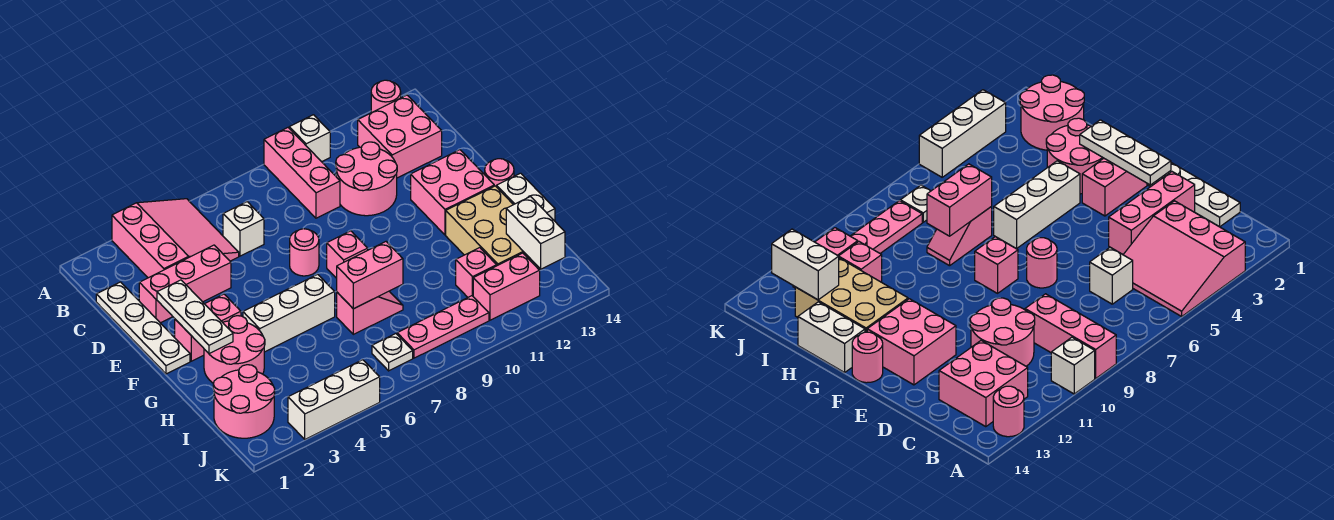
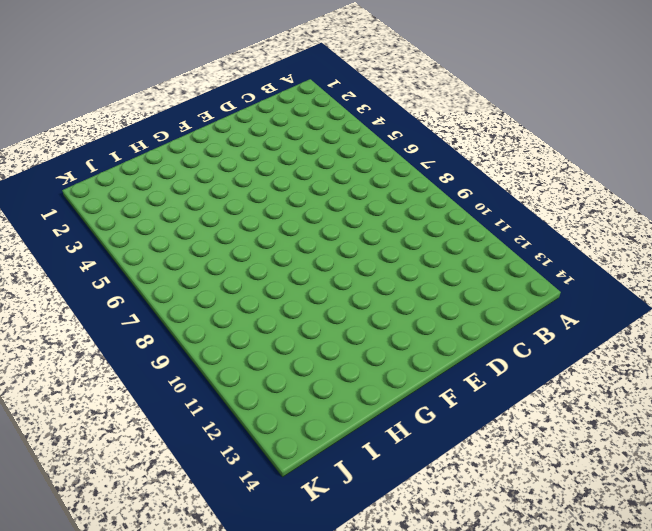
none -> pink 3x3 slope [112,199,239,278]
none -> pink 1x3 brick [264,128,340,218]
none -> white 1x1 brick [289,115,330,162]

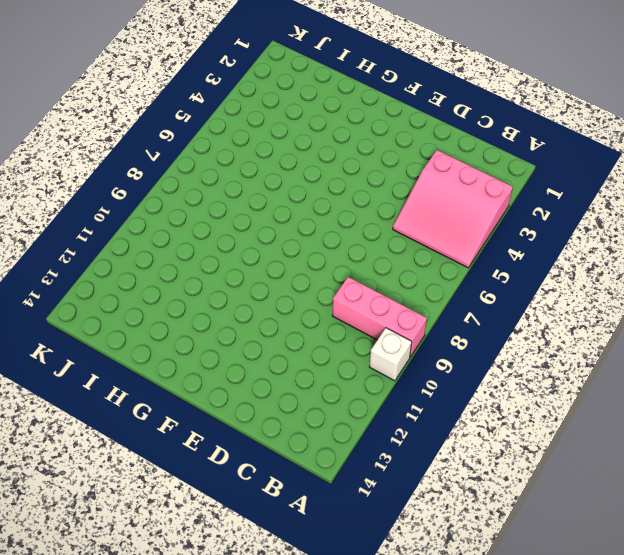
none -> pink 1x1 round brick [371,80,401,113]
none -> pink 2x2 brick [358,95,442,178]
none -> white 1x4 plate [96,282,190,374]

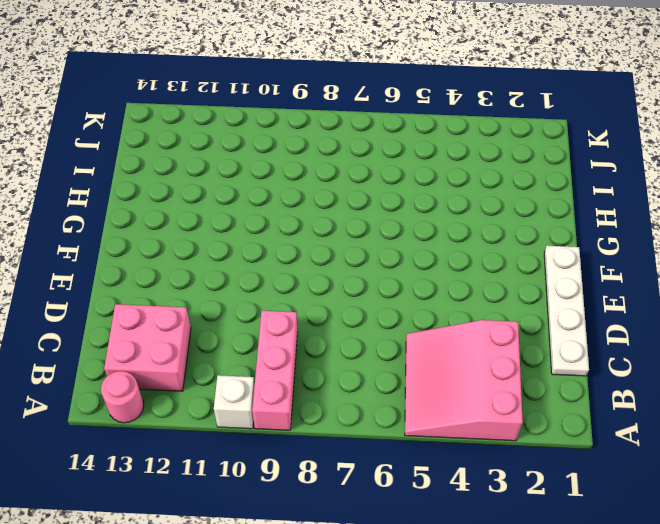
none -> white 1x1 brick [223,202,264,256]
none -> pink 2x2 round brick [336,142,397,216]
none -> pink 1x3 brick [139,245,231,323]

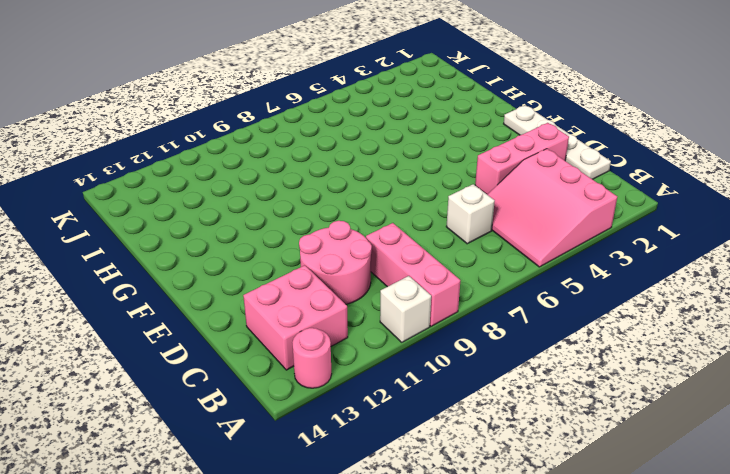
none -> pink 1x1 round brick [290,229,319,276]
none -> pink 2x2 brick [411,150,494,235]
none -> pink 1x2 brick [175,294,241,361]

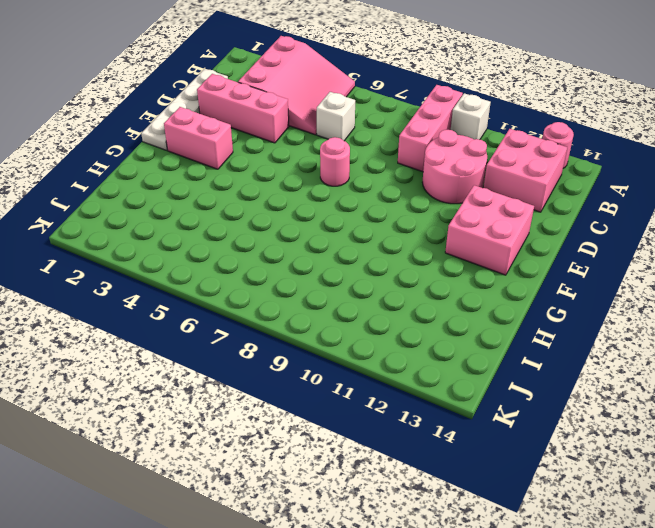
none -> pink 1x1 brick [327,231,368,278]
none -> pink 1x1 round brick [485,159,514,186]
none -> pink 2x2 round brick [204,316,265,383]

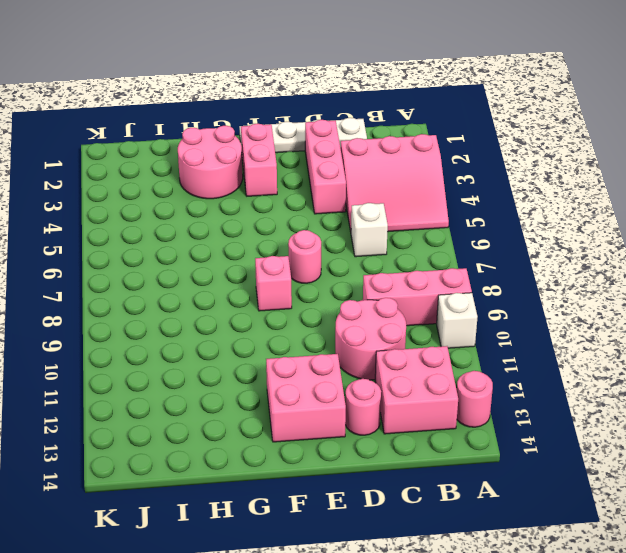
pink 1x1 round brick [345,379,381,435] -> pink 1x1 round brick moved to [485,159,514,186]
none -> white 1x3 brick [243,274,335,352]
none -> tan 2x3 brick [446,186,540,269]
none -> white 1x2 brick [496,173,555,221]

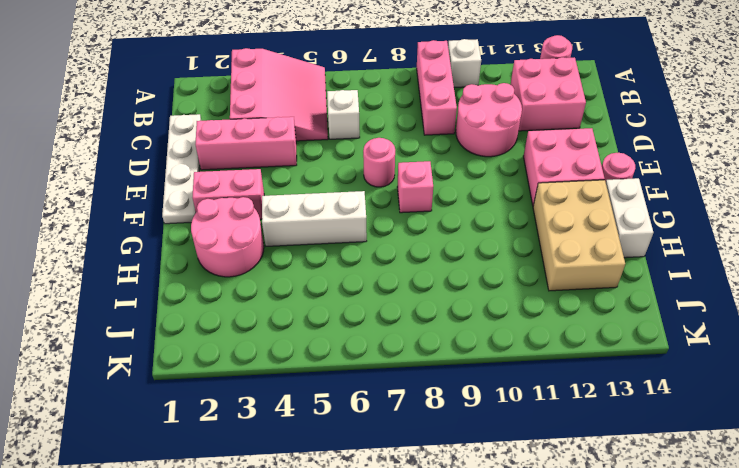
none -> pink 1x2 slope [337,291,403,334]
none -> pink 2x2 round brick [213,365,275,438]
none -> pink 1x1 brick [456,248,497,297]

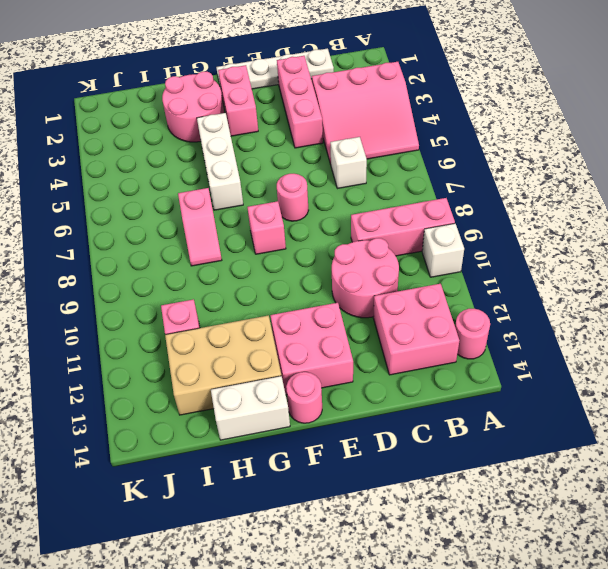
none -> pink 2x2 round brick [213,365,275,438]
none -> white 1x1 plate [372,334,413,371]
none -> pink 1x3 plate [397,296,489,358]

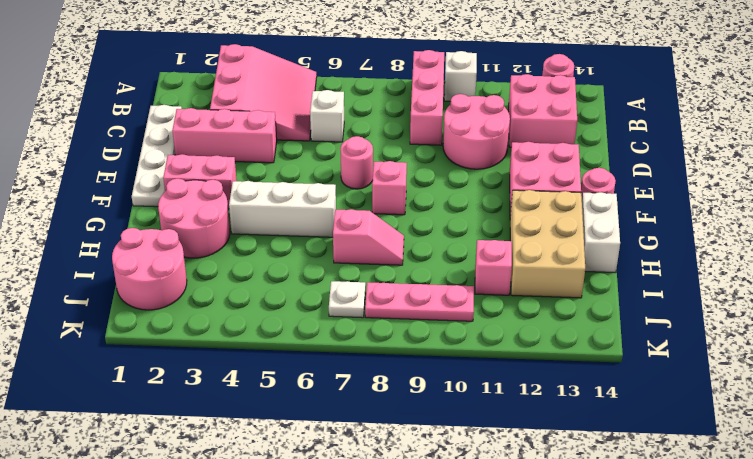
none -> pink 1x2 brick [473,253,540,320]
none -> white 1x3 brick [288,360,380,439]
none -> white 1x3 plate [157,280,233,354]

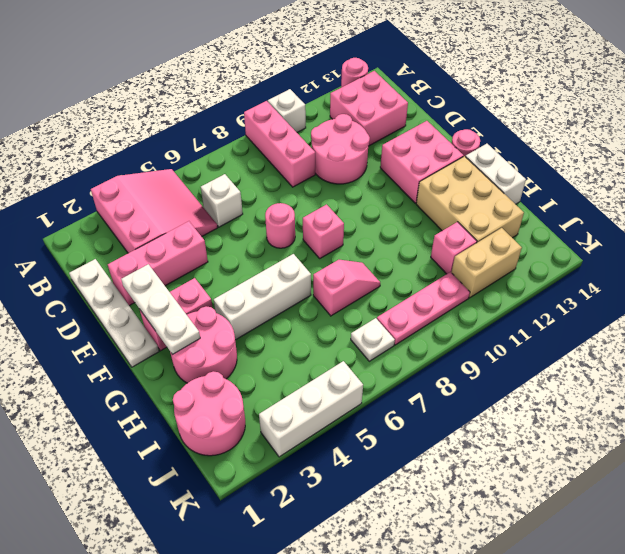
tan 1x2 brick [451,228,522,298] -> pink 1x2 brick [473,253,540,320]
none -> pink 1x2 brick [337,242,403,309]
none -> white 1x2 brick [506,197,565,269]

